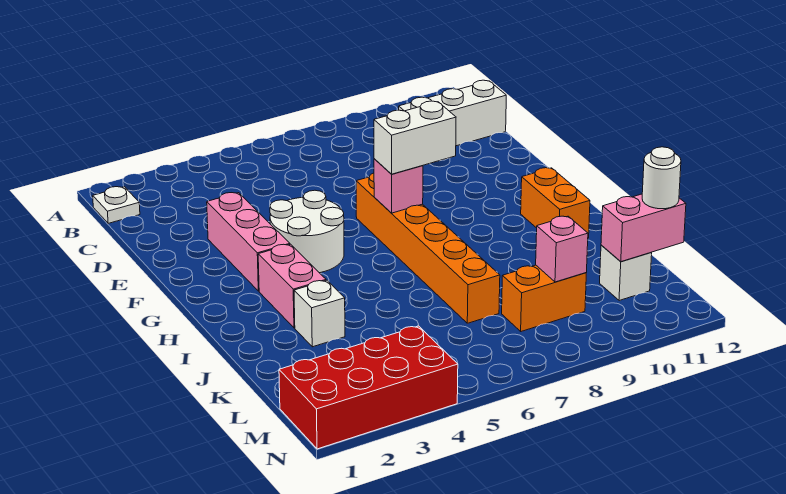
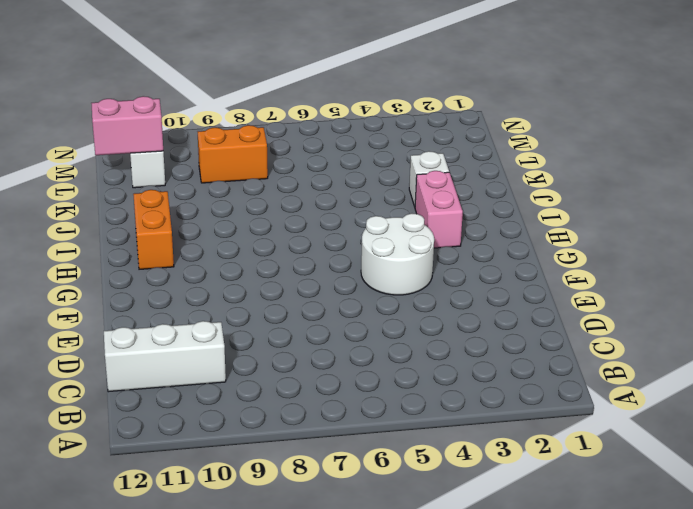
none -> white 1x1 plate [93,187,140,223]
none -> pink 1x3 brick [207,193,290,291]
none -> orange 1x6 brick [356,173,500,323]

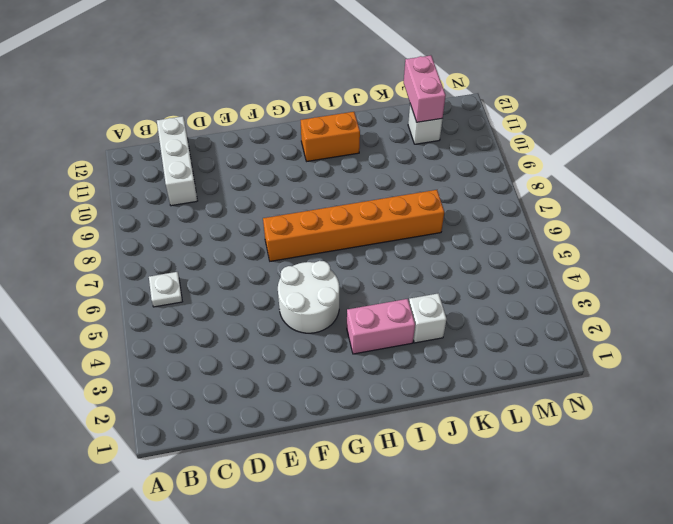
white 1x1 plate [149,272,182,307] -> white 1x1 plate moved to [93,187,140,223]
none -> pink 1x3 brick [207,193,290,291]
none -> orange 1x2 brick [502,265,586,331]
none -> red 2x4 brick [279,326,458,449]

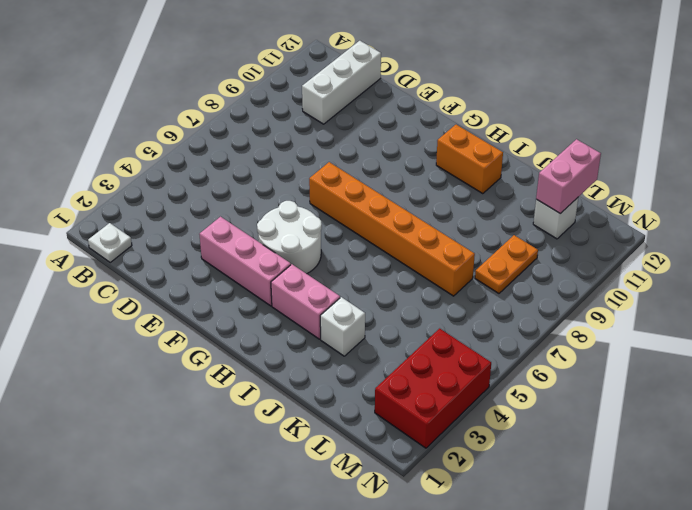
orange 1x2 plate [475,235,538,293] -> orange 1x2 brick [502,265,586,331]
red 2x3 brick [375,328,491,448] -> red 2x4 brick [279,326,458,449]
none -> pink 1x1 brick [374,159,423,213]
none -> pink 1x1 brick [536,216,588,282]
none -> white 1x2 brick [374,101,456,174]

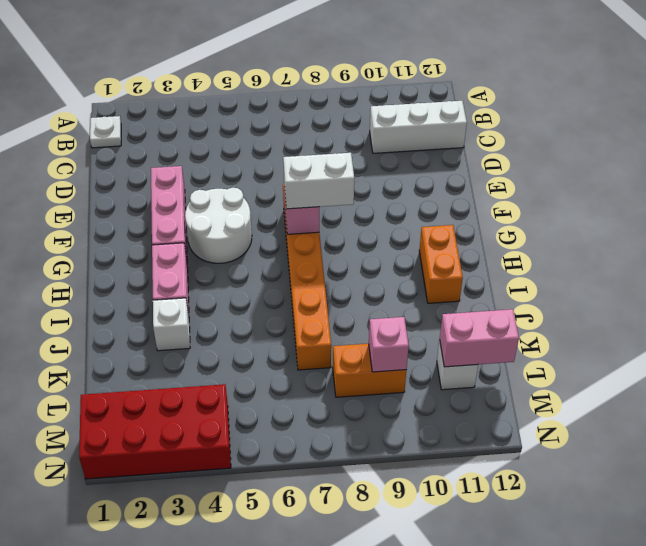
none -> white 1x1 round brick [642,147,681,209]

